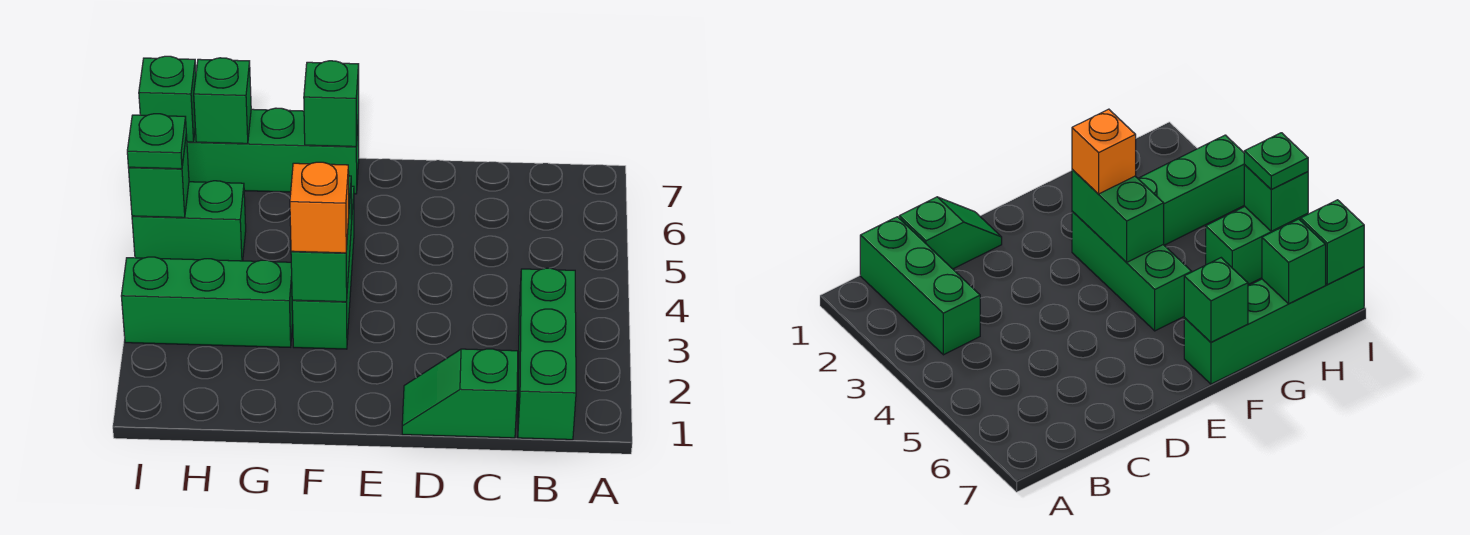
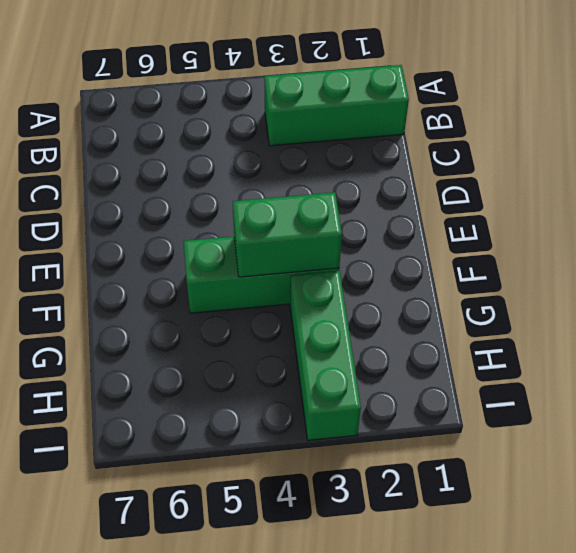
none -> green 1x2 slope [402,349,518,438]
none -> green 1x4 brick [187,108,359,194]
none -> green 1x2 brick [132,181,246,261]

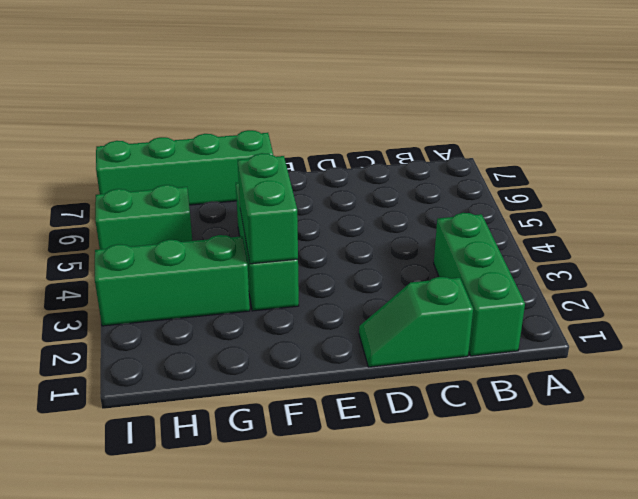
none -> green 1x1 brick [304,61,359,147]
none -> green 1x1 brick [194,58,251,144]
none -> green 1x1 brick [129,135,189,218]

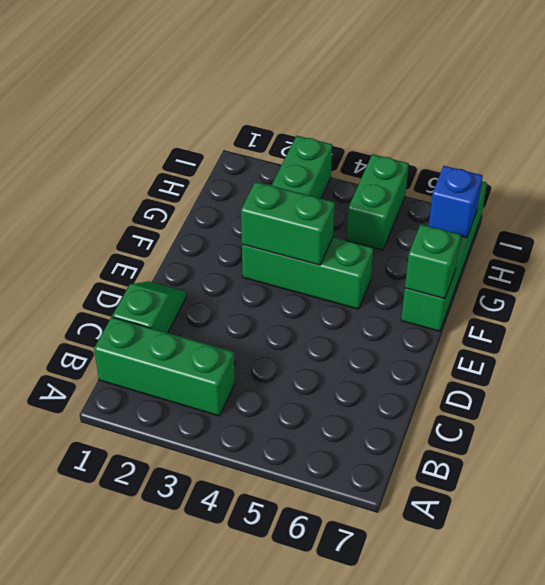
blue 1x1 brick [429,166,483,238] -> green 1x1 brick [194,58,251,144]
none -> green 1x1 brick [129,135,189,218]
none -> green 1x1 brick [139,56,196,142]
none -> orange 1x1 brick [290,162,349,253]

